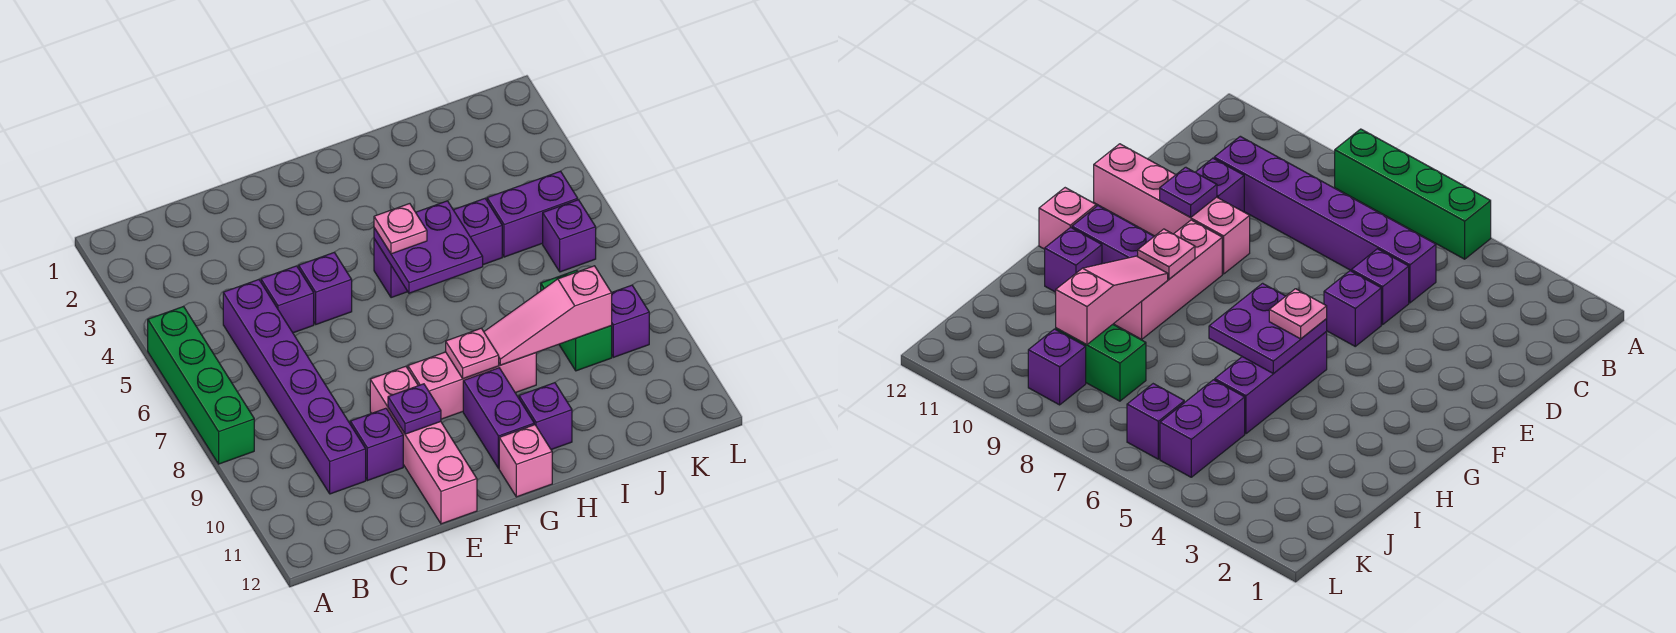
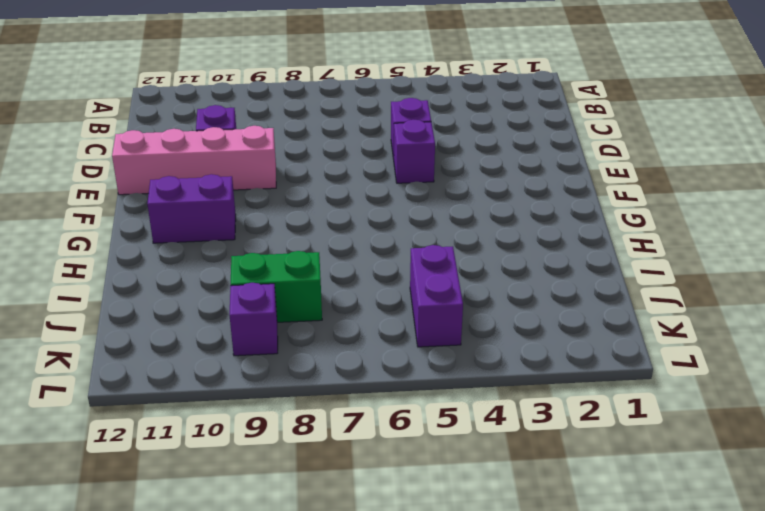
none -> green 1x4 brick [148,306,254,464]
none -> purple 1x6 brick [223,280,366,494]
none -> pink 1x3 brick [408,352,536,419]

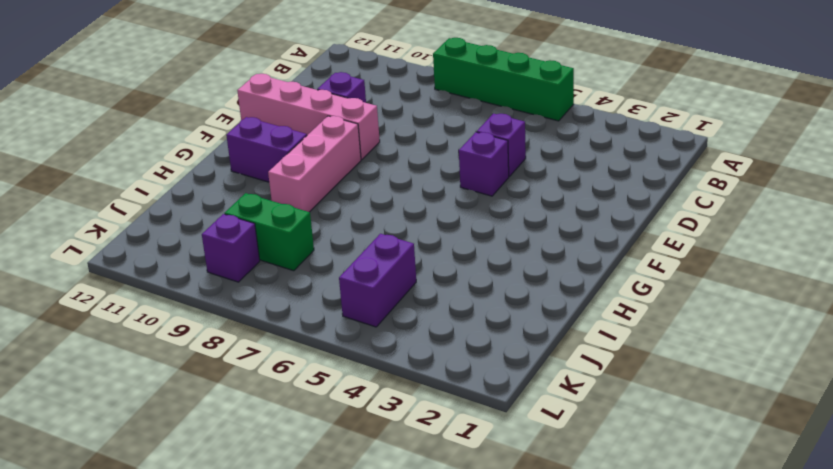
none -> purple 1x6 brick [223,280,366,494]
none -> purple 1x3 brick [374,199,502,298]
none -> pink 1x1 brick [499,425,552,497]

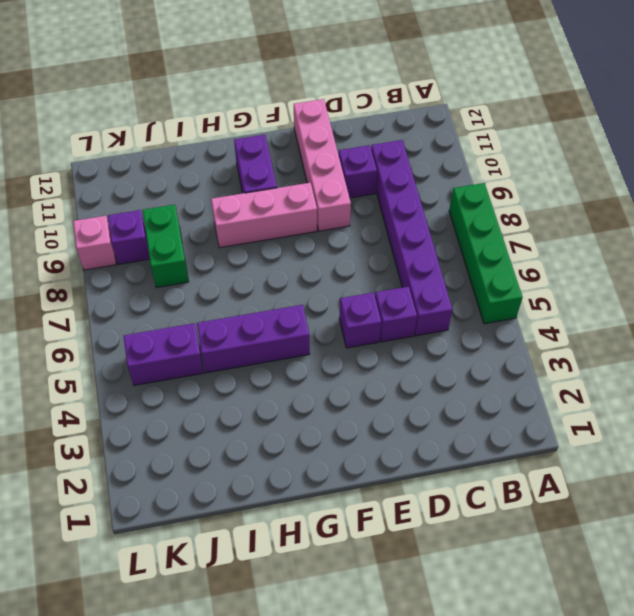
pink 1x1 brick [73,216,116,270] -> pink 1x1 brick moved to [499,425,552,497]
none -> purple 1x1 brick [519,383,572,450]
none -> purple 1x1 brick [543,200,596,272]
none -> purple 1x1 plate [388,384,441,434]

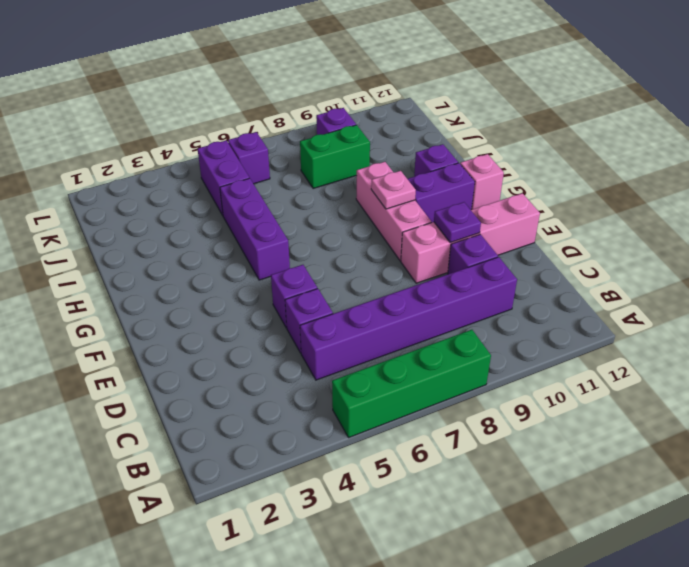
none -> purple 2x2 plate [374,201,483,293]
none -> pink 1x3 slope [484,266,612,365]
none -> pink 1x1 plate [374,204,427,254]

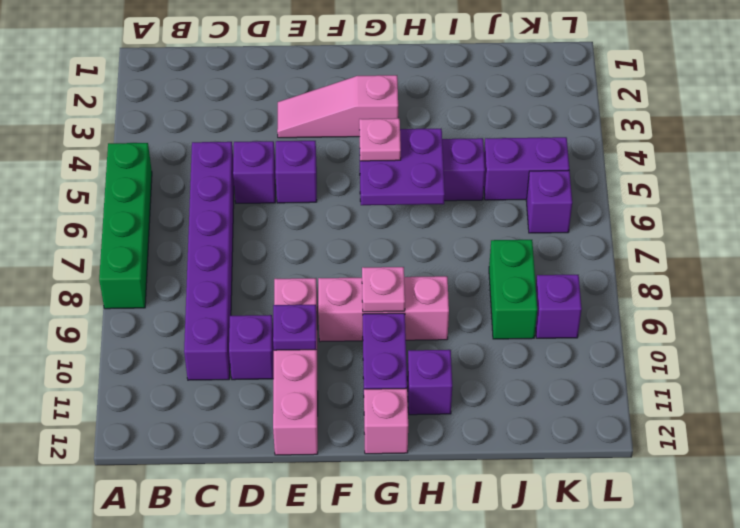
pink 1x3 slope [277,75,398,138] -> pink 1x3 slope moved to [484,266,612,365]

